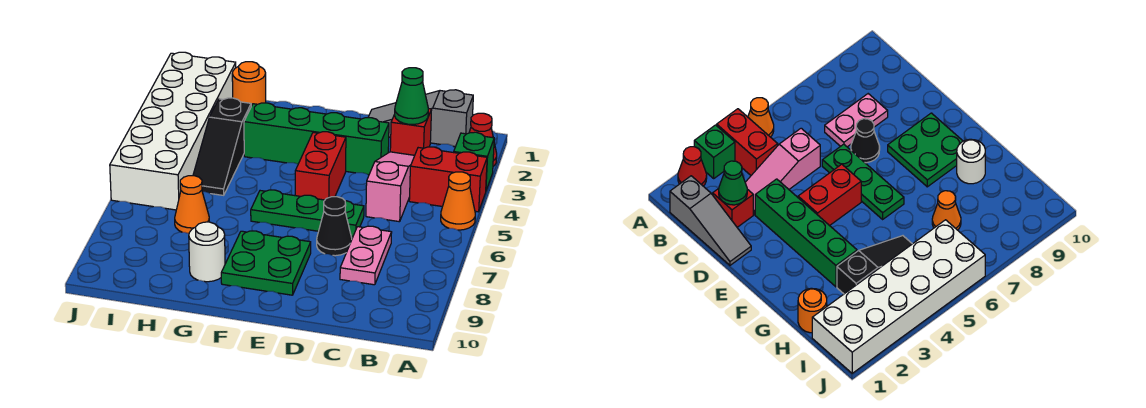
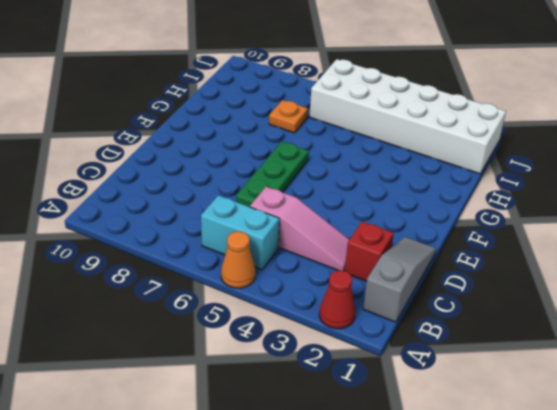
cyan 1x2 brick [201,195,279,269] -> none
orange 1x1 plate [269,100,308,133] -> orange 1x1 cone [175,176,209,234]
none -> green 1x1 brick [454,132,494,190]
none -> red 1x2 brick [409,147,487,212]
none -> pink 1x2 plate [340,226,392,285]

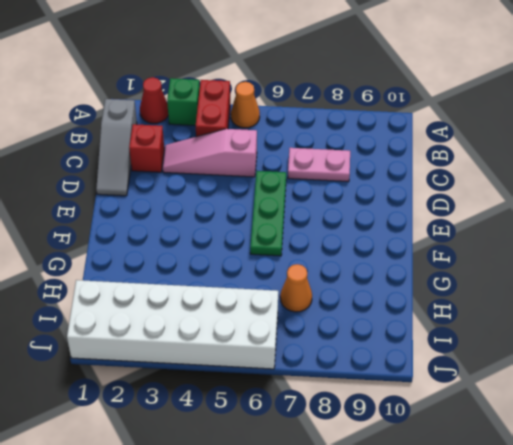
none -> green 1x4 brick [244,103,389,175]
none -> black 1x1 cone [317,197,352,256]
none -> red 1x2 brick [295,132,346,200]

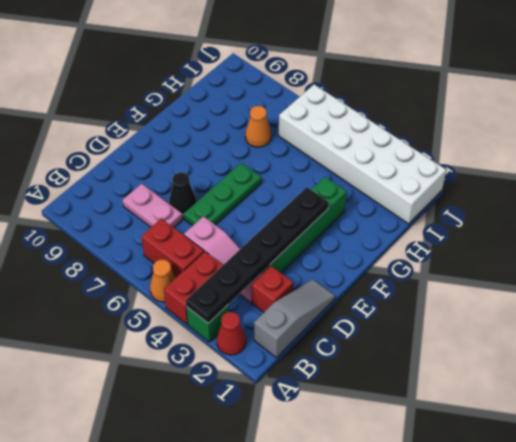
black 1x6 plate [186,187,329,323] -> none
red 1x2 brick [141,219,204,278] -> red 1x2 brick moved to [295,132,346,200]
none -> green 2x2 plate [221,231,311,295]
none -> white 1x1 round brick [189,222,225,282]
none -> orange 1x1 round brick [232,62,266,106]

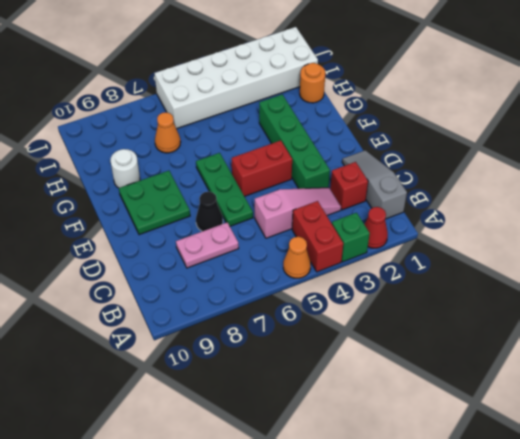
none -> black 1x3 slope [193,98,251,195]
none -> green 1x1 cone [395,68,428,125]

